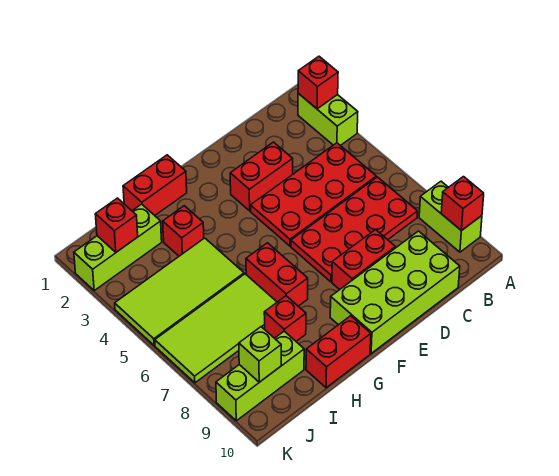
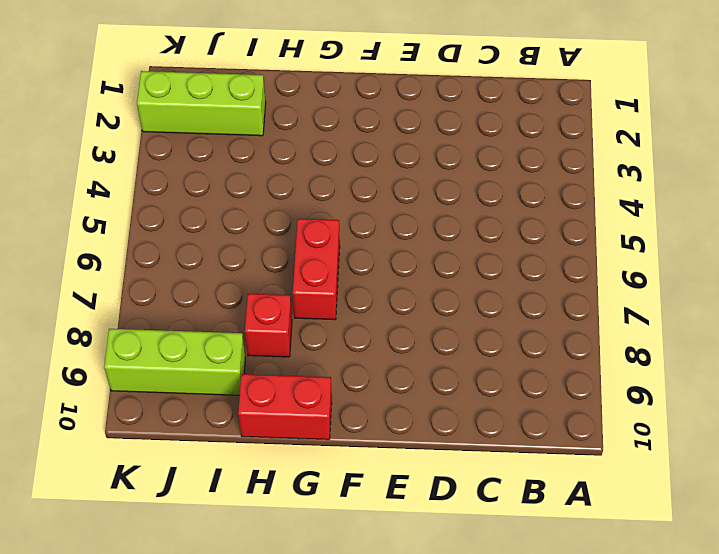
none -> lime 1x2 brick [298,94,358,146]
none -> lime 1x2 brick [419,181,482,252]
none -> red 2x4 plate [251,143,376,246]

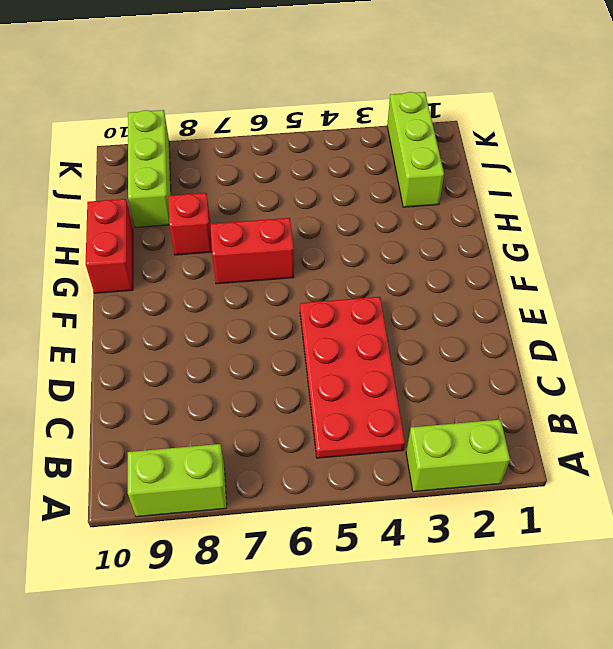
none -> red 2x4 plate [291,177,418,282]
none -> lime 2x4 brick [330,231,460,353]
none -> red 1x2 brick [230,142,293,211]

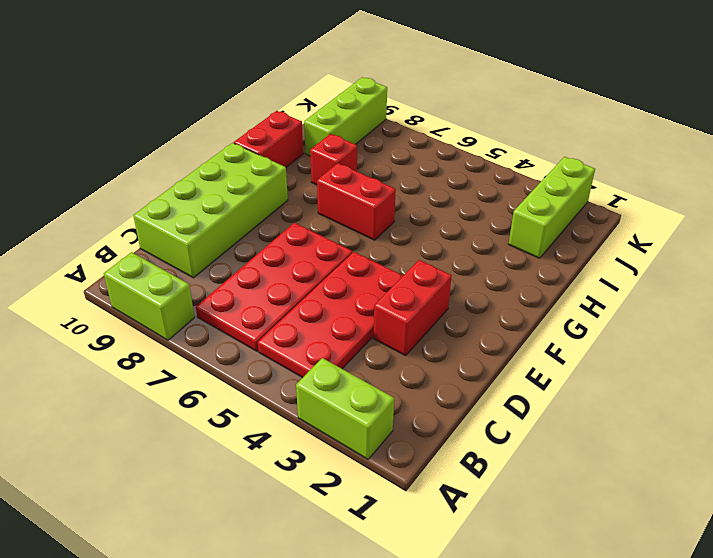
none -> red 1x2 brick [332,230,395,290]
none -> red 1x2 brick [123,155,187,215]
none -> red 1x1 brick [163,206,204,256]

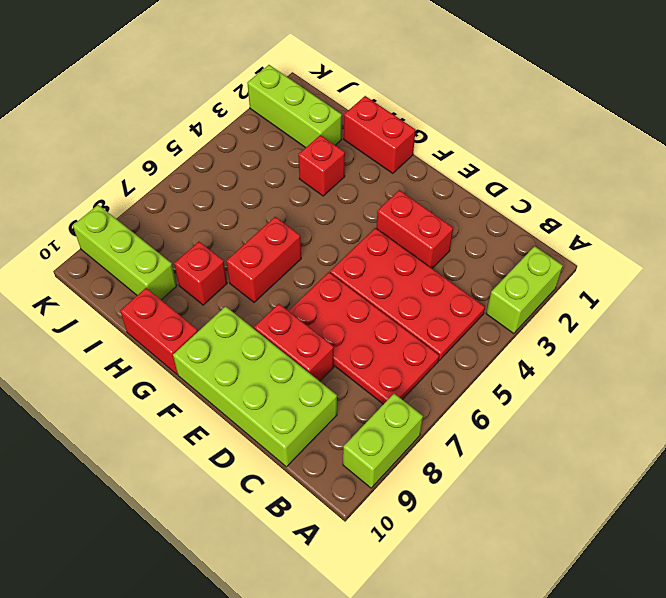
none -> lime 2x4 tile [115,238,244,345]
none -> lime 2x4 tile [155,274,277,383]
none -> red 1x1 brick [298,56,338,109]

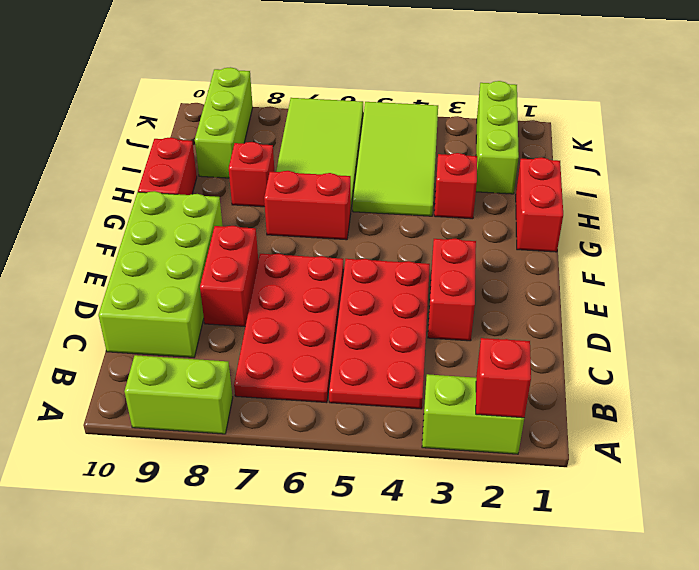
none -> red 1x1 brick [441,177,484,230]
none -> red 1x1 brick [95,198,138,252]
none -> lime 1x1 brick [239,327,281,382]

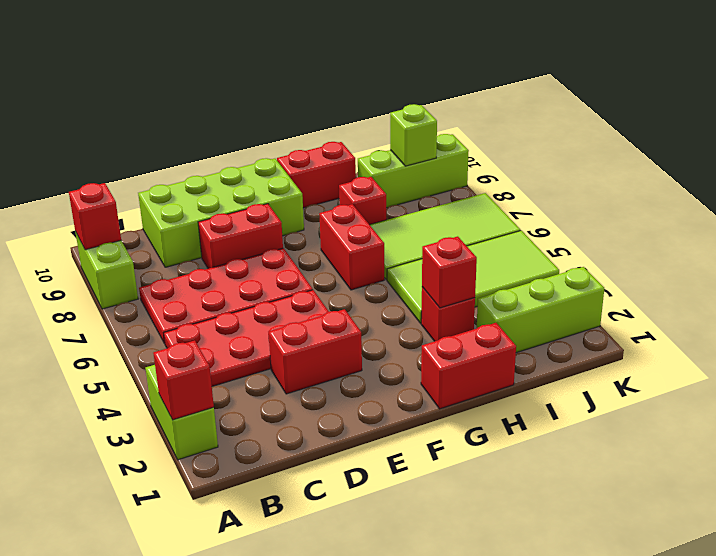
red 1x1 brick [422,236,477,308] -> red 1x1 brick moved to [95,198,138,252]

